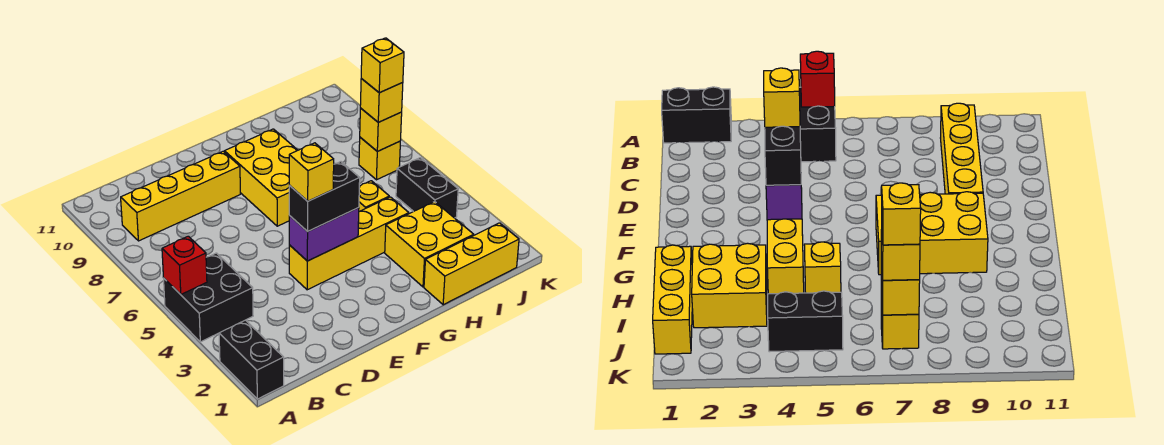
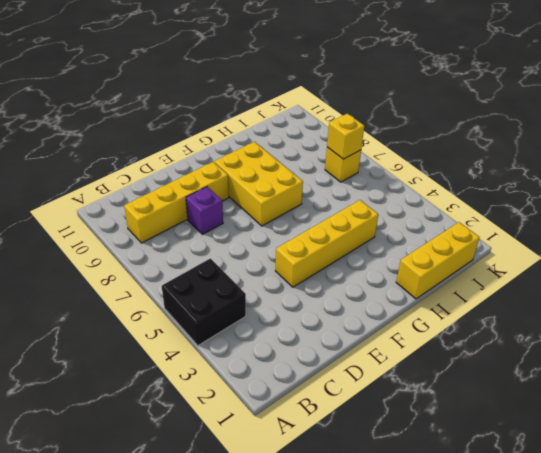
purple 1x1 brick [186,187,223,234] -> none
none -> black 1x2 brick [219,320,284,399]
none -> yellow 2x2 brick [385,202,474,287]
none -> yellow 1x1 brick [359,181,389,211]

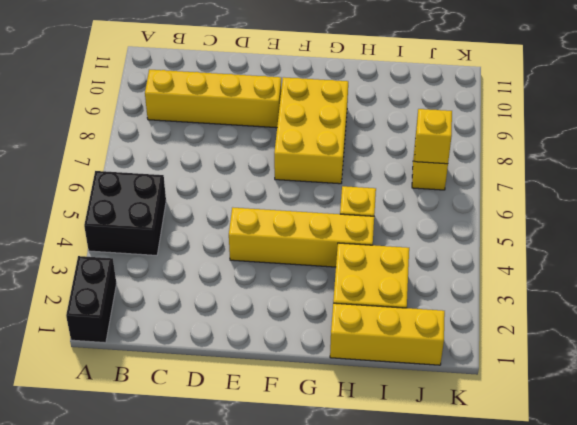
none -> black 1x2 brick [396,158,458,218]
none -> red 1x1 brick [162,236,207,294]
none -> purple 1x2 brick [289,208,359,261]

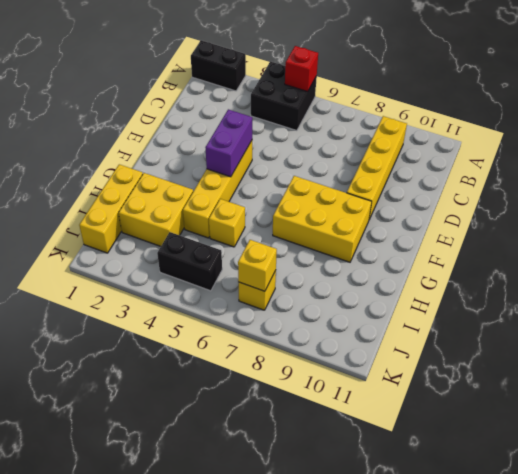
none -> black 1x2 brick [289,162,360,232]
none -> yellow 1x1 brick [360,79,403,122]
none -> yellow 1x1 brick [289,143,334,201]

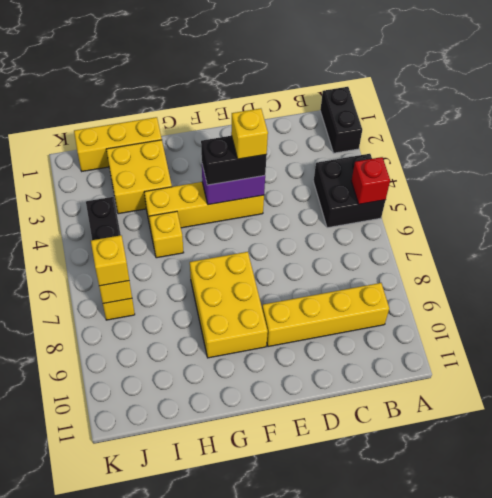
none -> yellow 1x1 brick [361,38,404,93]

